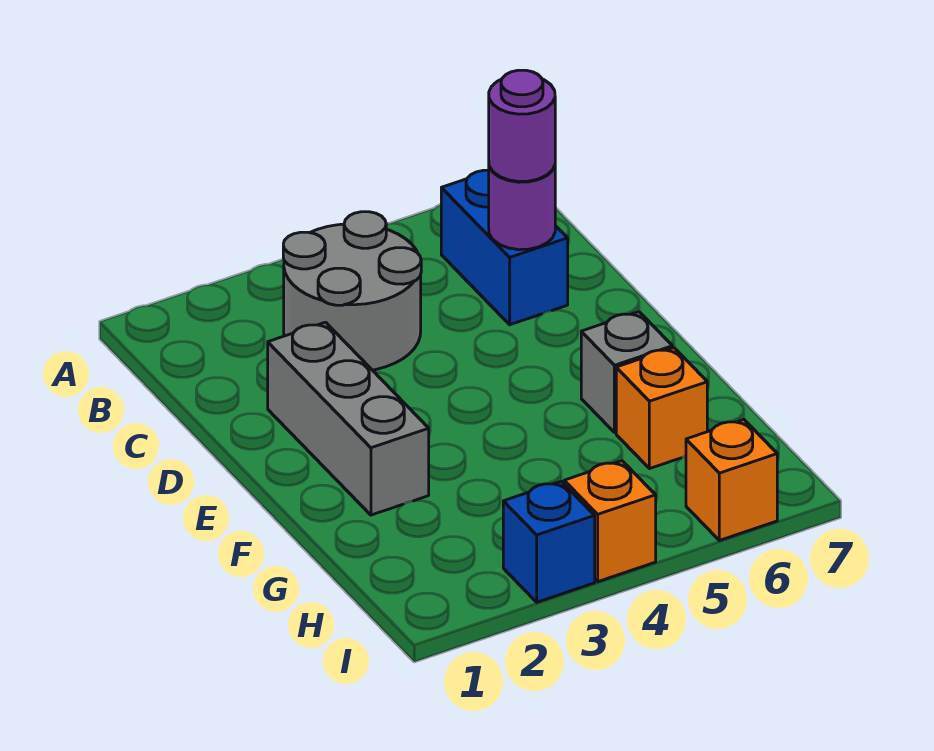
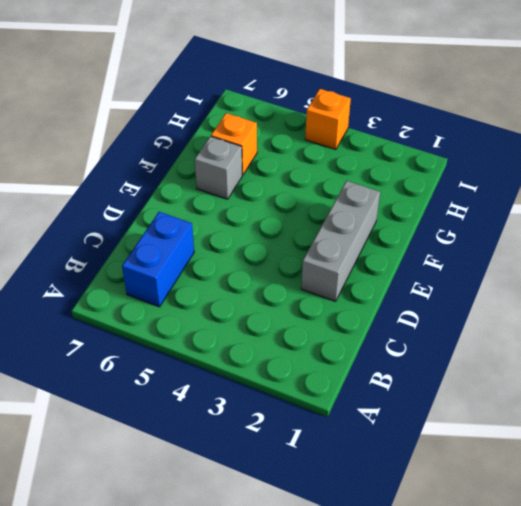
none -> grey 2x2 round brick [283,212,421,370]
none -> blue 1x1 brick [503,481,595,602]

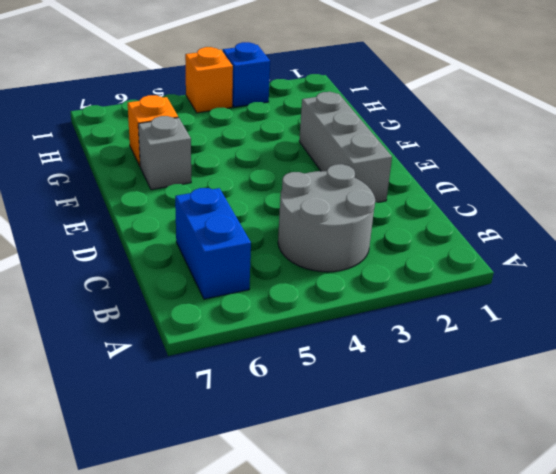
none -> orange 1x1 brick [686,420,777,540]
none -> purple 1x1 round brick [489,166,555,250]

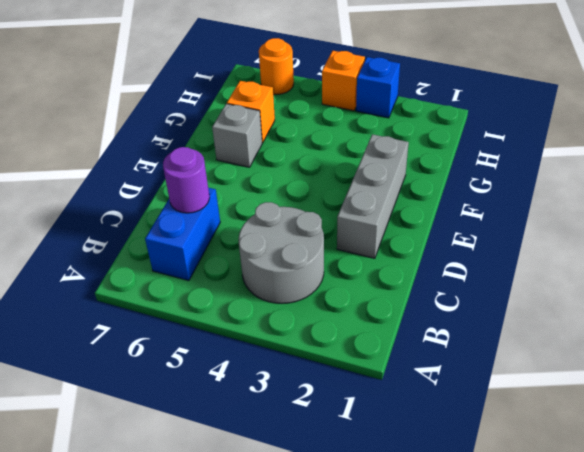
orange 1x1 round brick [259,38,294,94] -> orange 1x1 brick [686,420,777,540]
none -> purple 1x1 round brick [489,70,555,182]

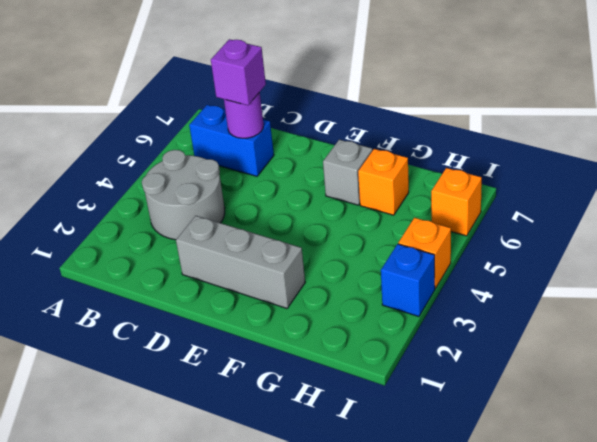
purple 1x1 brick [211,39,266,105] -> purple 1x1 round brick [489,70,555,182]

